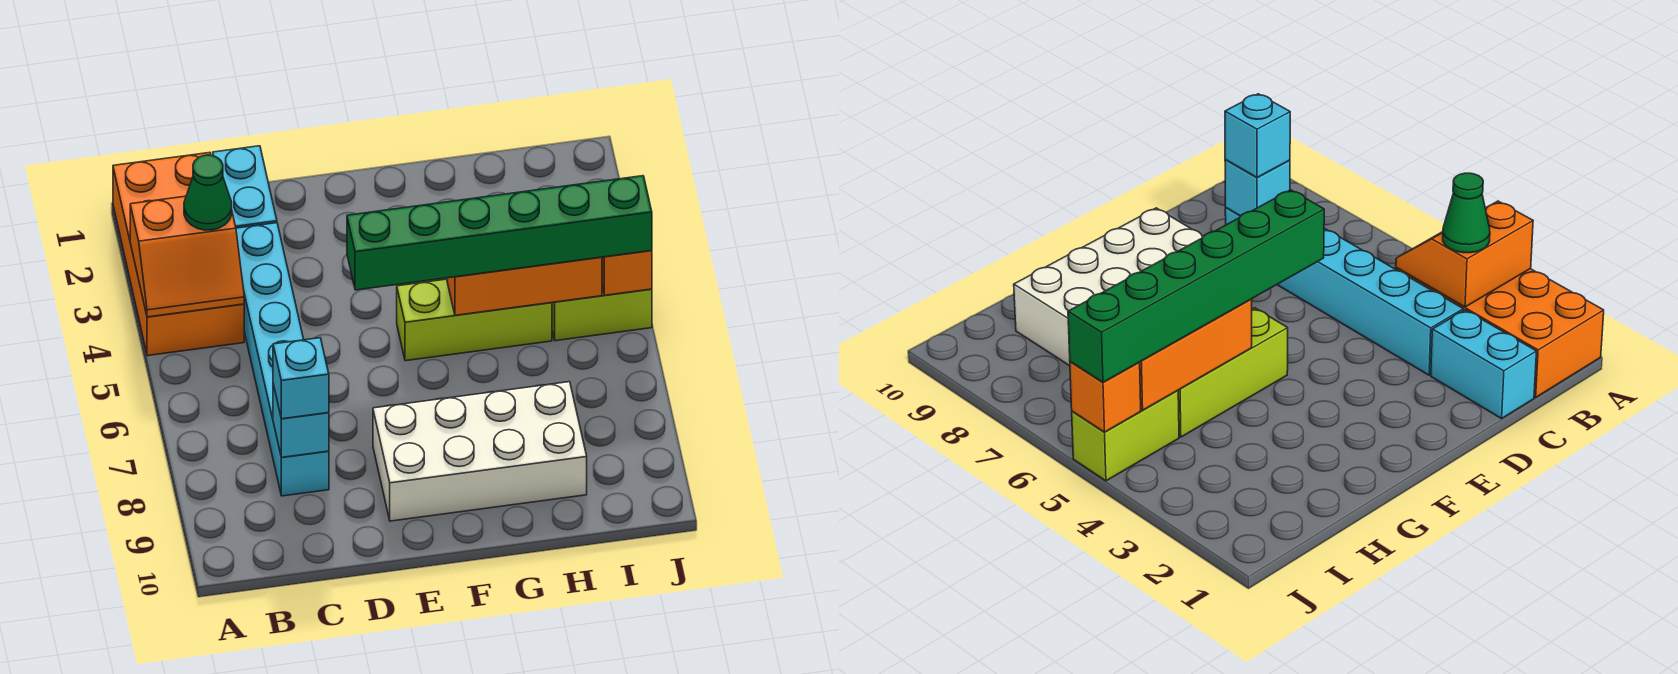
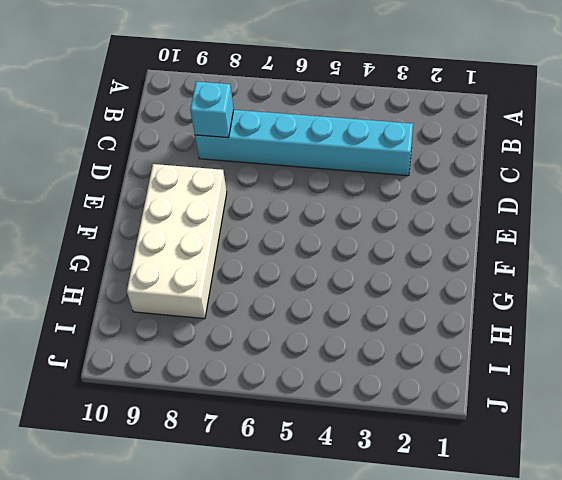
none -> orange 2x4 brick [113,153,244,356]
none -> cyan 1x2 brick [213,146,277,228]
none -> lime 1x3 brick [397,279,552,361]

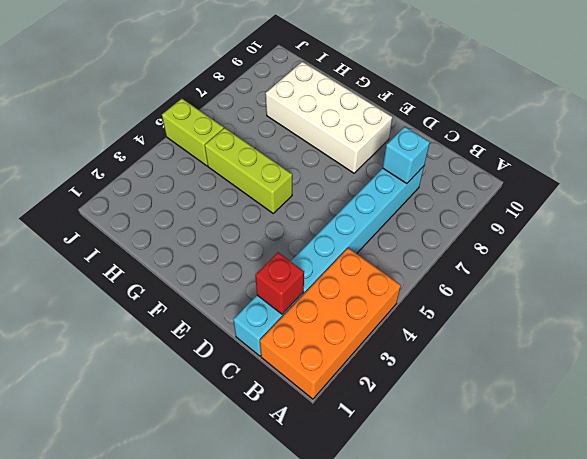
red 1x1 brick [255,252,304,314] -> none
none -> orange 2x2 slope [130,196,244,317]
none -> orange 1x3 brick [447,257,602,315]
none -> orange 1x1 brick [602,251,652,295]

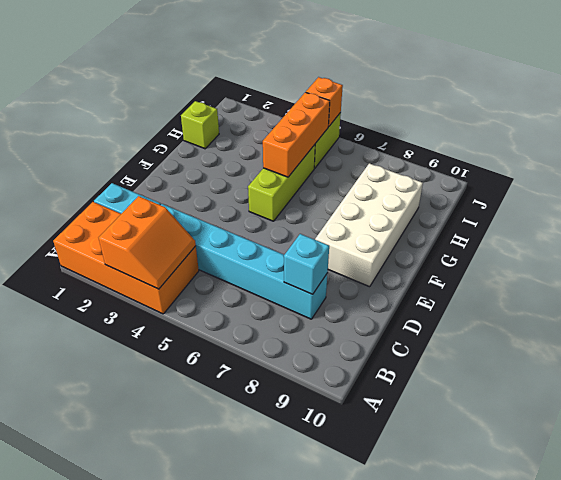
lime 1x1 brick [181,101,219,149] -> none
none -> green 1x1 cone [184,155,232,230]
none -> cyan 1x1 brick [273,338,329,419]
none -> green 1x6 brick [347,176,652,290]

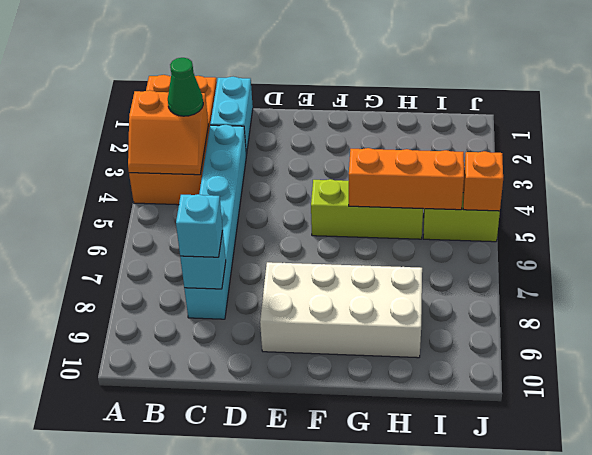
none -> green 1x6 brick [347,176,652,290]

